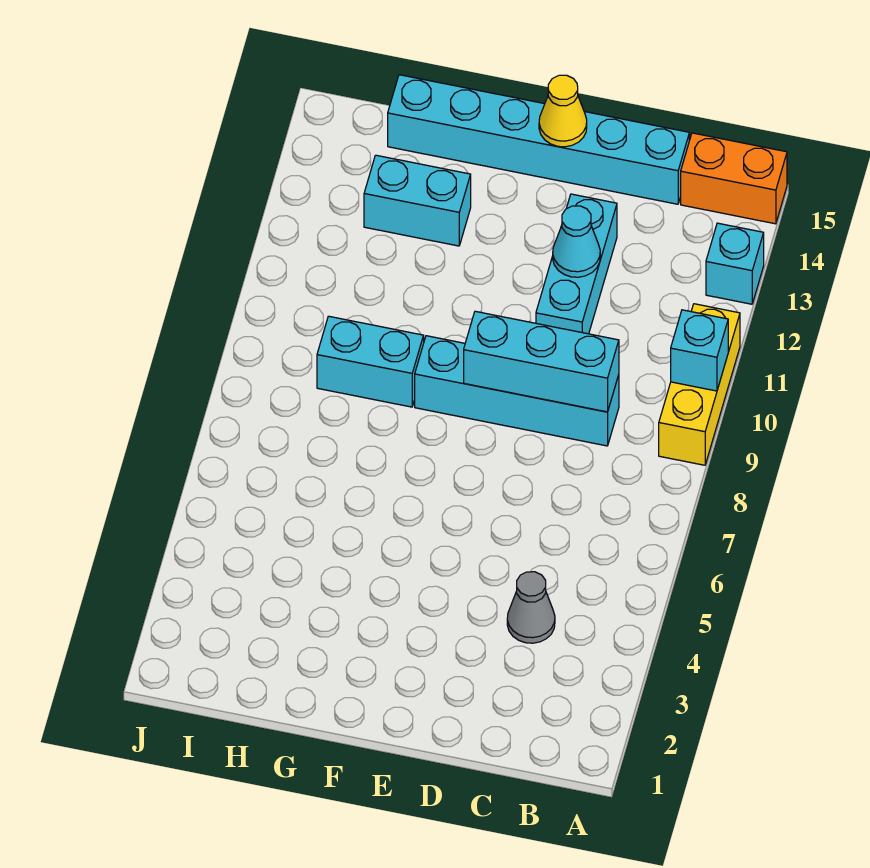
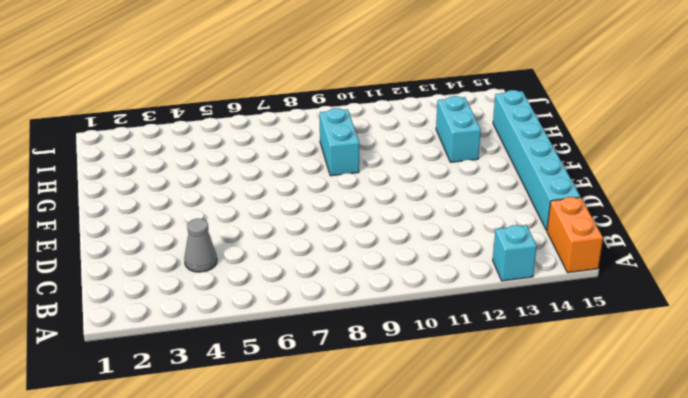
none -> yellow 1x3 brick [659,304,740,465]
none -> cyan 1x4 brick [415,336,619,446]
none -> cyan 1x3 brick [536,194,617,334]

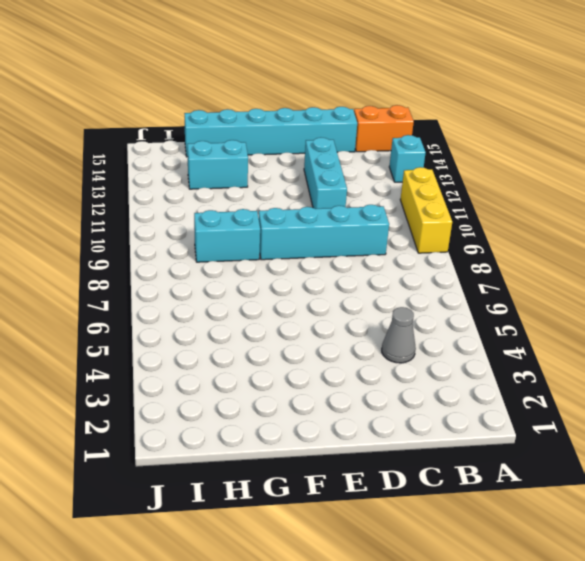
none -> cyan 1x1 brick [671,310,728,391]
none -> cyan 1x3 brick [464,311,619,412]
none -> cyan 1x1 cone [553,206,600,277]

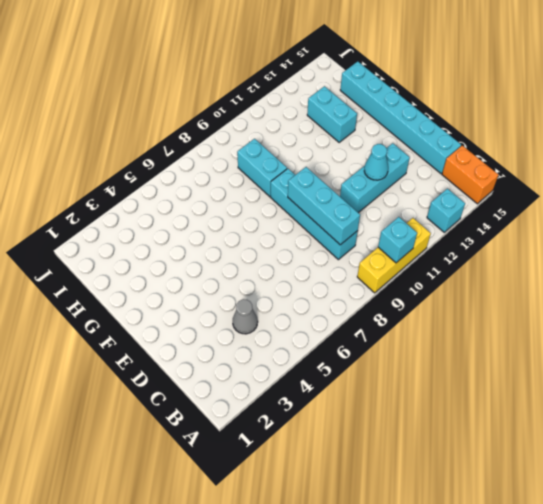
none -> yellow 1x1 cone [539,75,587,147]

